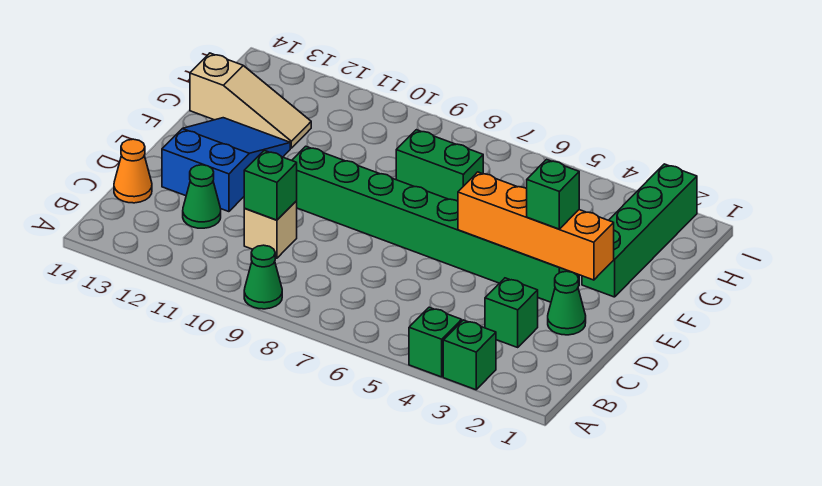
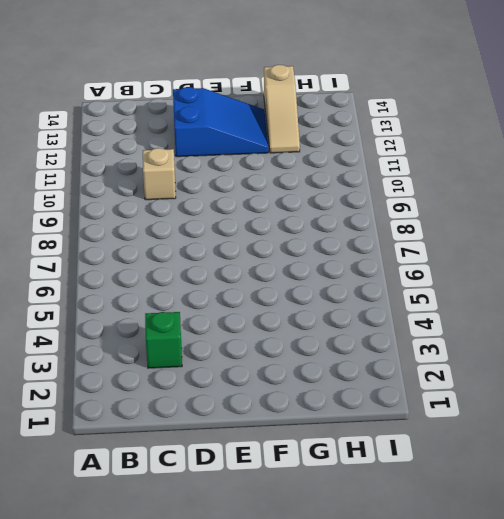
none -> green 1x1 brick [443,320,496,390]
none -> green 1x1 brick [409,307,462,377]
none -> green 1x1 cone [244,245,282,309]

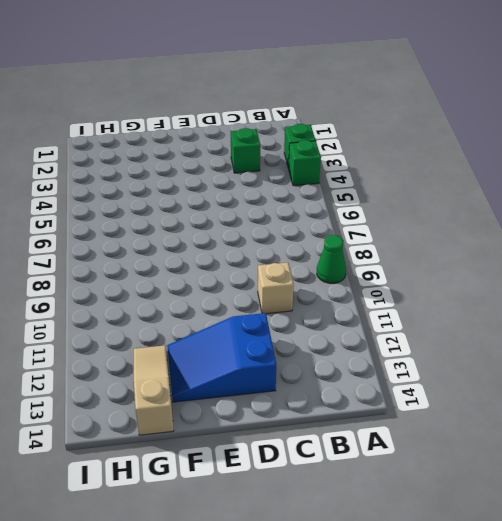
none -> green 1x1 cone [183,165,221,228]
none -> orange 1x1 cone [114,139,152,203]
none -> green 1x1 cone [548,271,586,335]

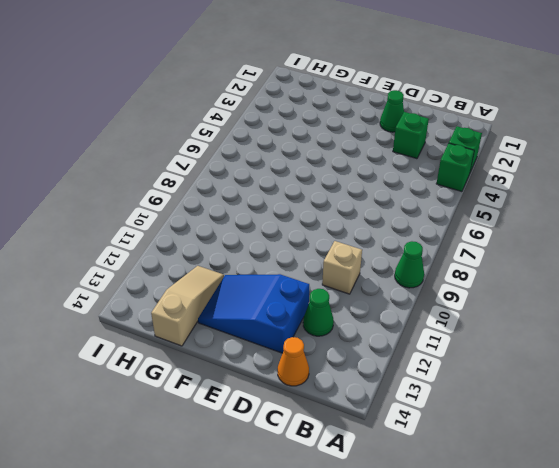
none -> green 1x8 brick [292,146,579,302]
none -> green 1x4 brick [582,164,697,297]
none -> green 1x2 brick [396,130,483,201]

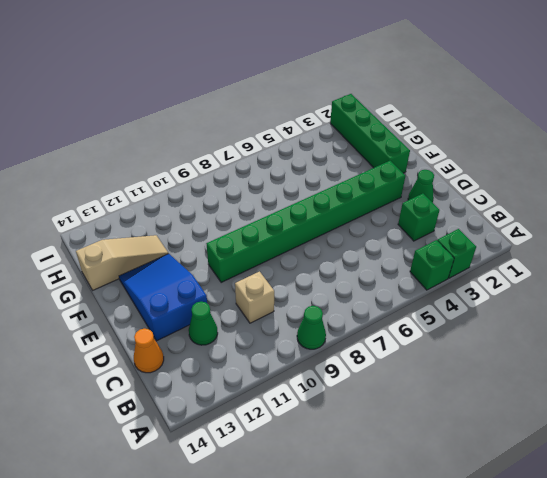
none -> green 1x2 brick [396,130,483,201]
none -> green 1x1 brick [244,150,297,220]
none -> orange 1x4 brick [458,172,614,280]

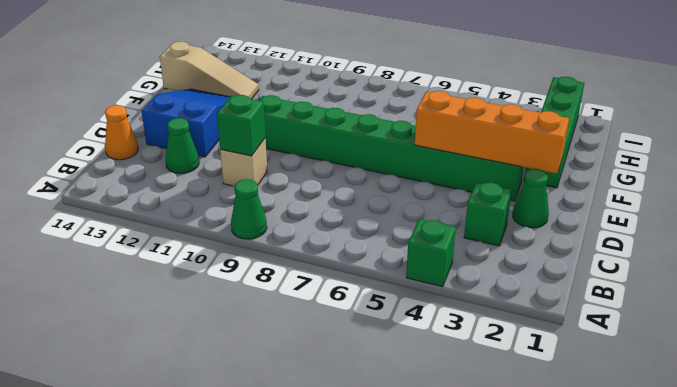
none -> green 1x1 brick [443,320,496,390]
none -> green 1x2 brick [396,130,483,201]
none -> green 1x1 brick [527,159,579,229]

